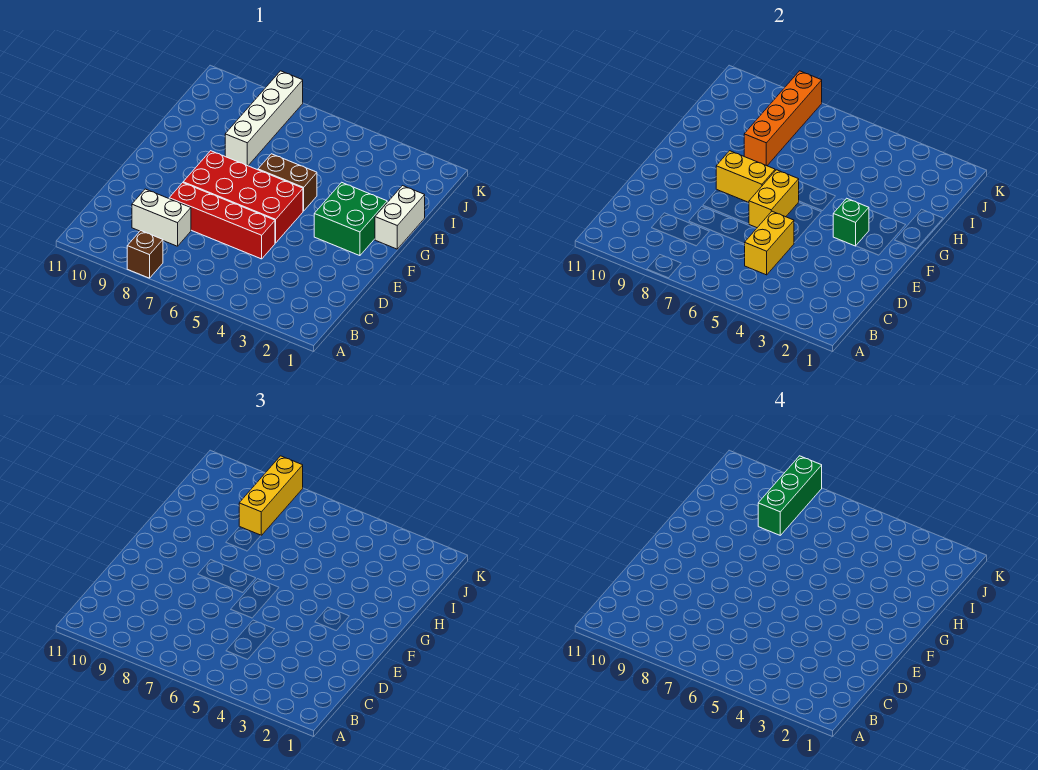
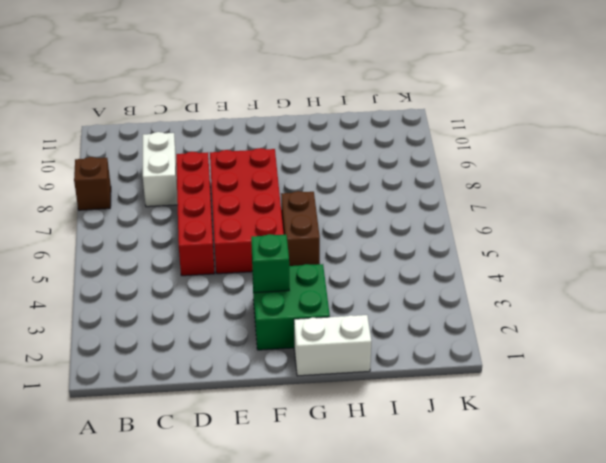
none -> white 1x4 brick [225,71,303,166]
none -> yellow 1x2 brick [745,211,794,275]
none -> yellow 1x2 brick [749,170,799,228]

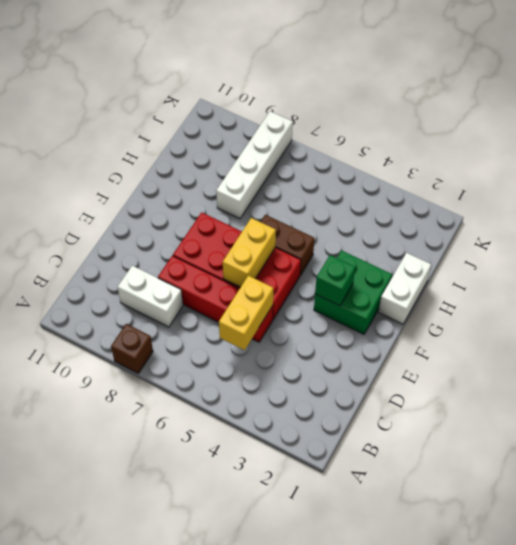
none -> yellow 1x2 brick [716,151,775,202]
none -> orange 1x4 brick [744,71,822,166]
none -> yellow 1x3 brick [239,456,303,535]

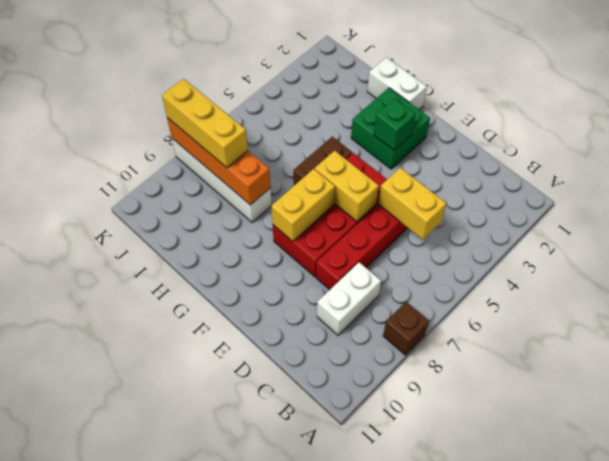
none -> green 1x3 brick [758,456,822,535]

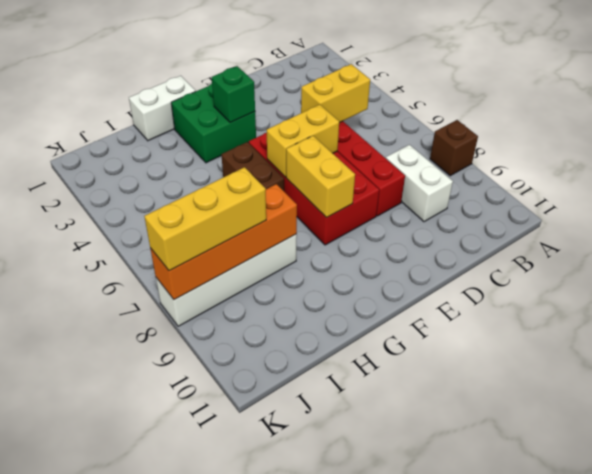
none -> green 1x3 brick [758,456,822,535]

